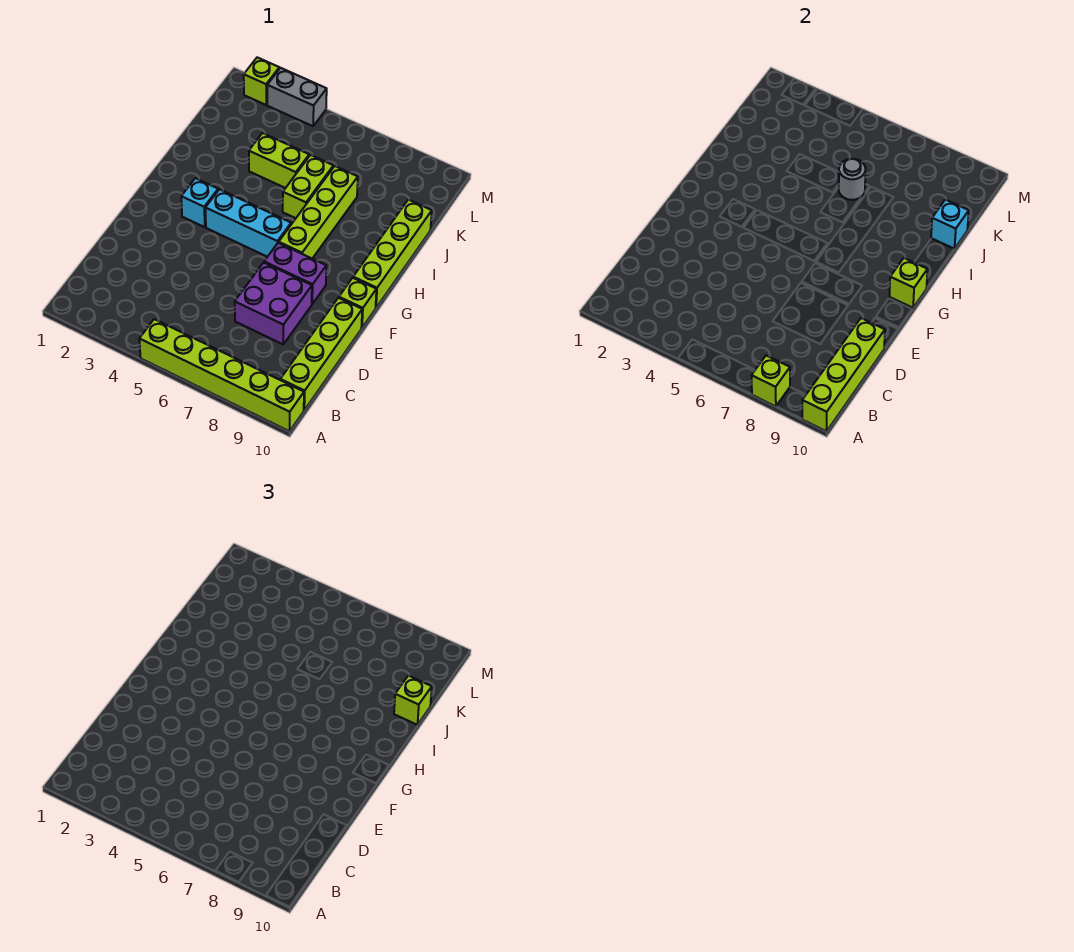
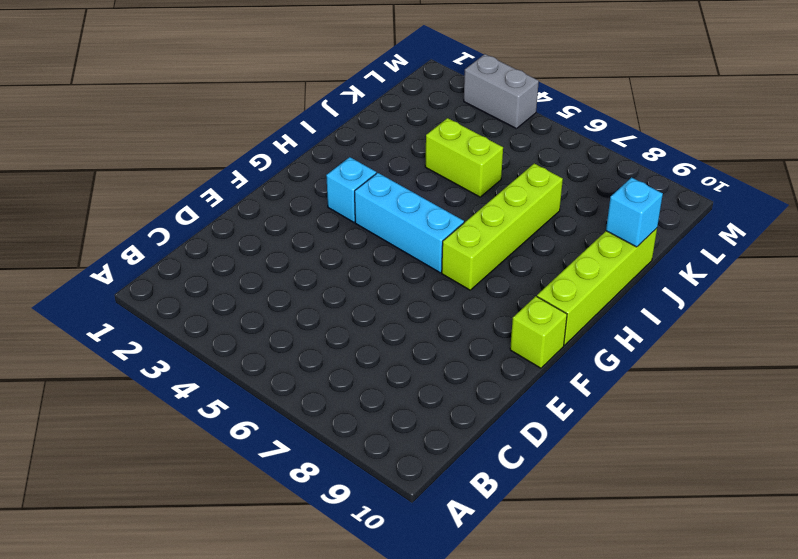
none -> lime 1x6 brick [139,319,304,431]
none -> lime 1x4 brick [280,298,362,410]
none -> purple 2x2 brick [235,263,312,344]

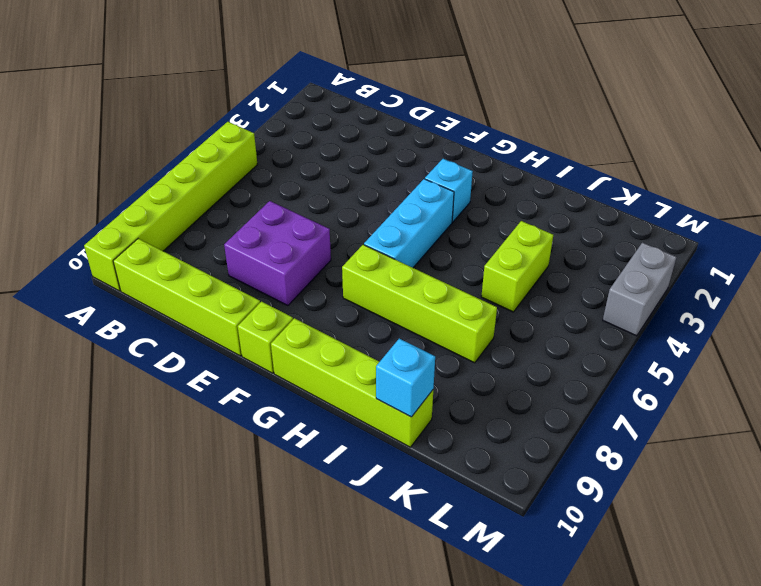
none -> purple 1x2 brick [264,243,326,304]
none -> lime 1x2 brick [283,155,333,218]
none -> lime 1x1 brick [244,57,279,105]

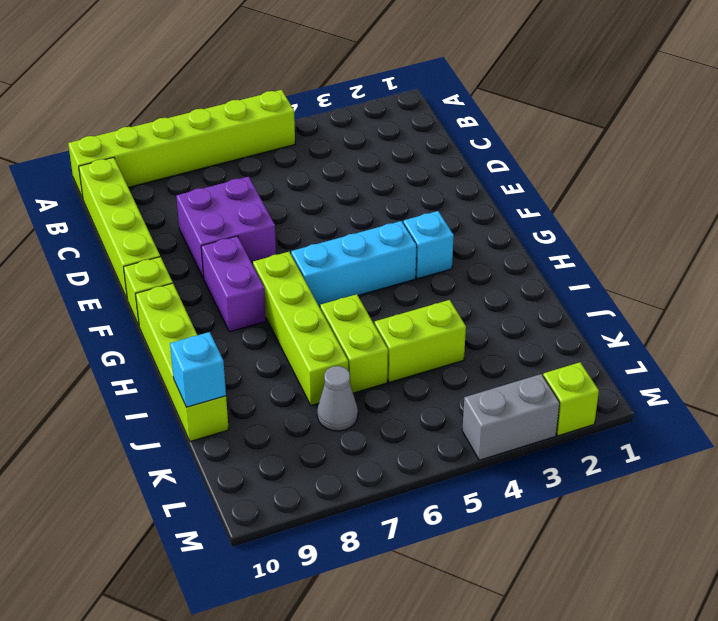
purple 1x2 brick [201,236,266,332] -> purple 1x2 brick turned to [264,243,326,304]
grey 1x1 cone [317,366,358,431] -> none
none -> lime 1x1 brick [752,356,790,406]
none -> lime 1x4 brick [802,318,885,431]
none -> lime 1x1 brick [889,258,927,308]

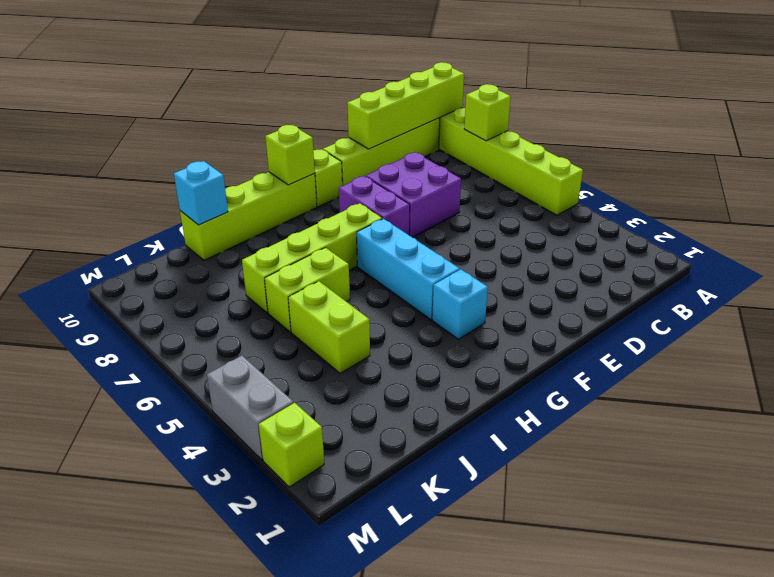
none -> grey 1x1 round brick [839,159,866,200]
none -> lime 1x1 brick [394,676,432,725]

